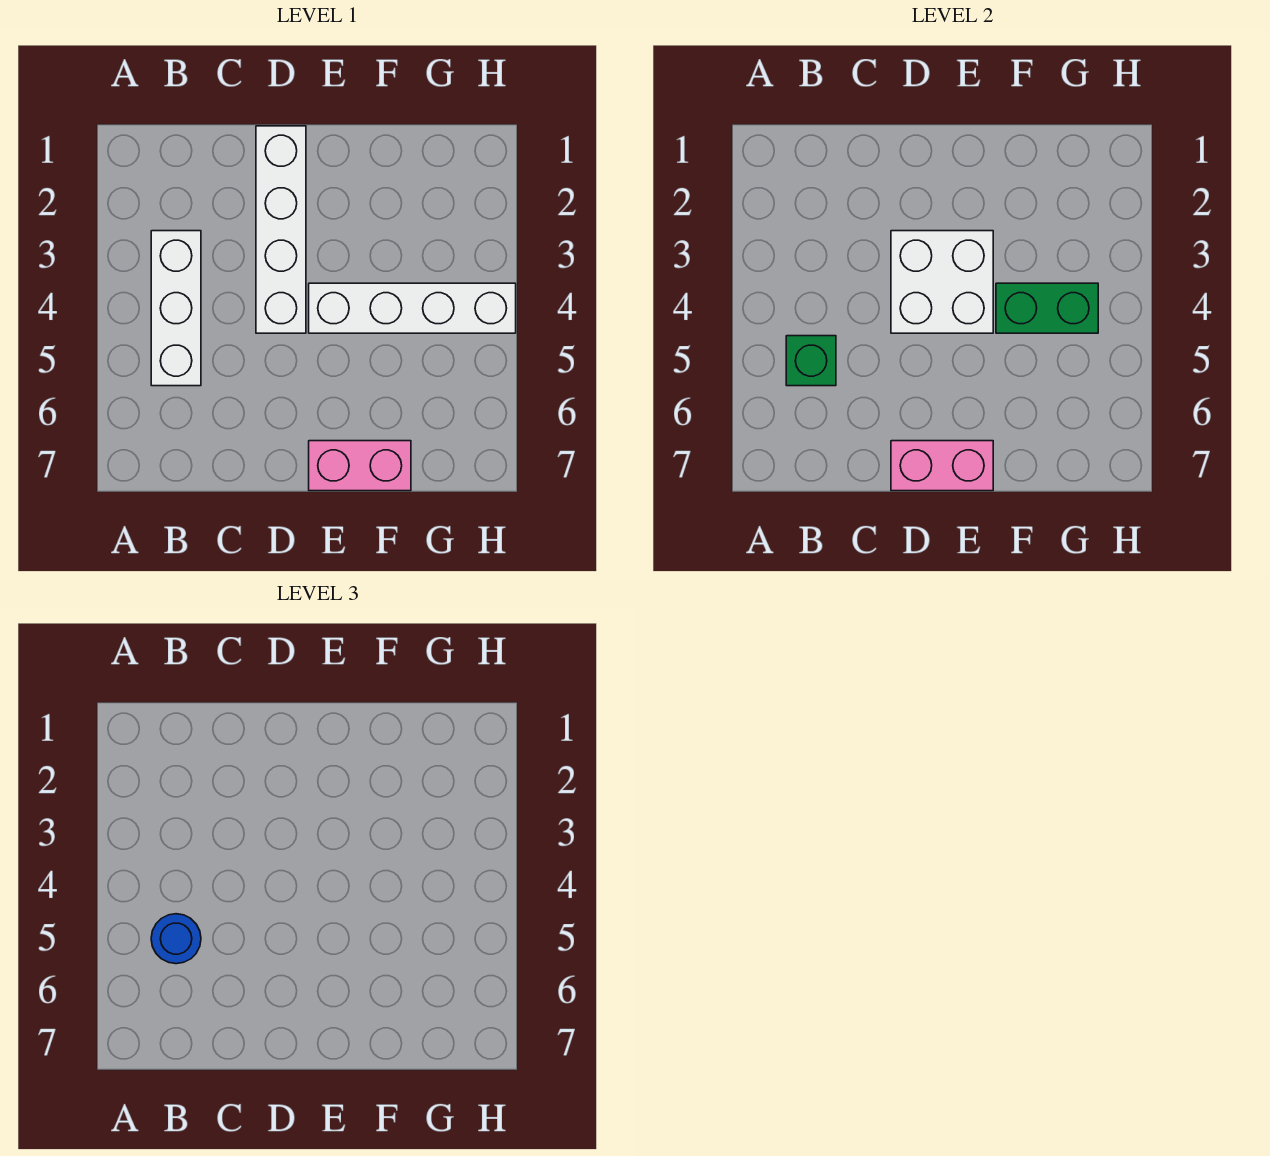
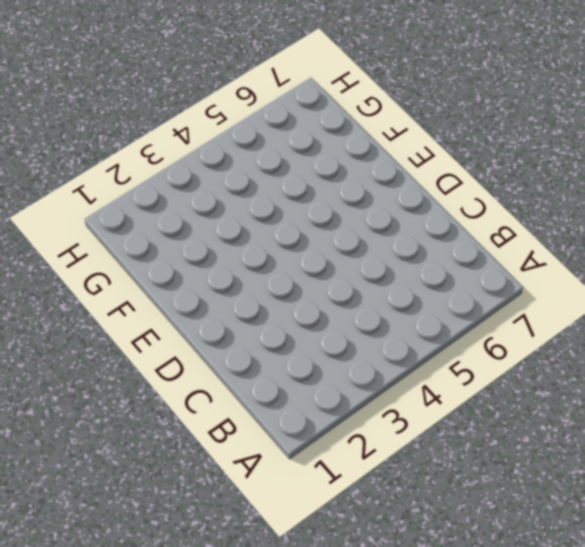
none -> white 1x3 brick [151,231,201,386]
none -> white 1x4 brick [256,126,306,333]

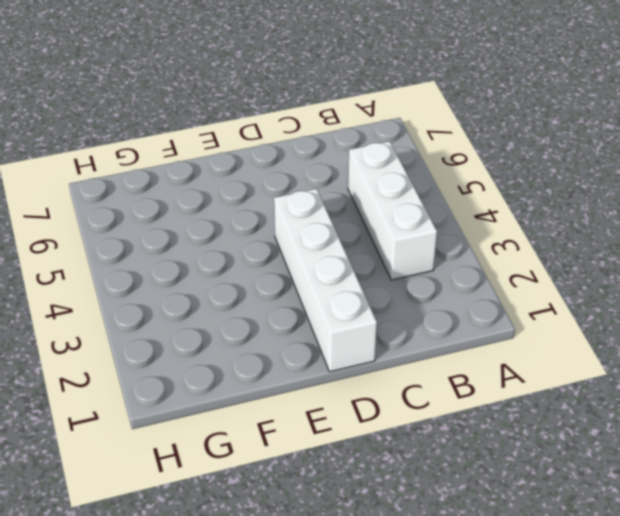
none -> white 1x4 brick [309,283,516,333]
none -> pink 1x2 brick [309,441,411,491]

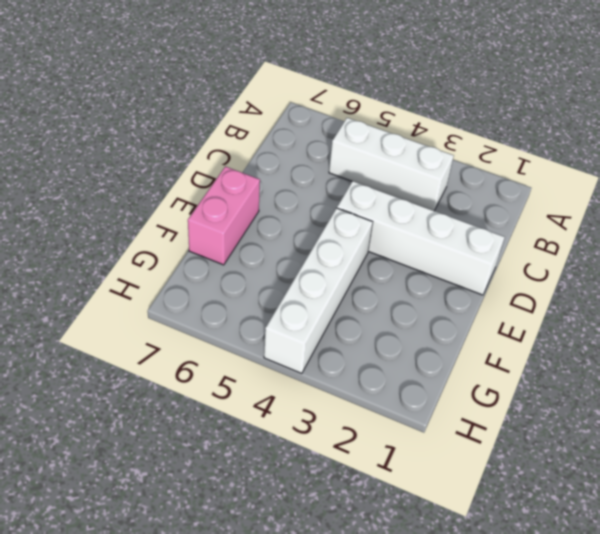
none -> green 1x1 brick [786,336,836,386]
none -> white 2x2 brick [891,231,993,333]

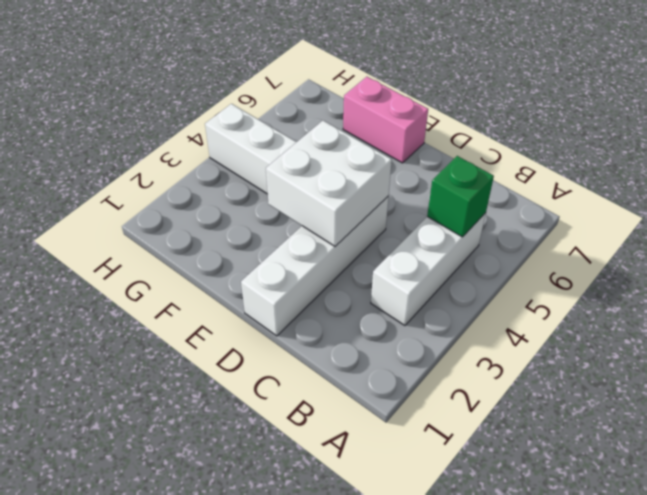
none -> pink 1x2 brick [891,441,993,491]
none -> green 1x2 brick [996,283,1098,333]

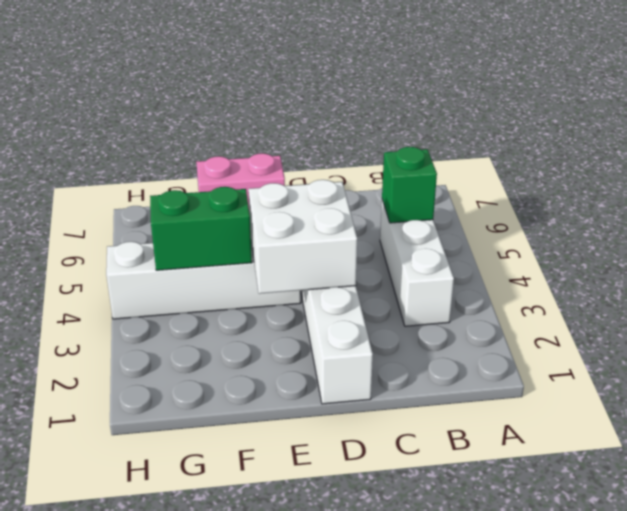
none -> pink 1x2 brick [891,441,993,491]
none -> blue 1x1 round brick [151,914,201,964]

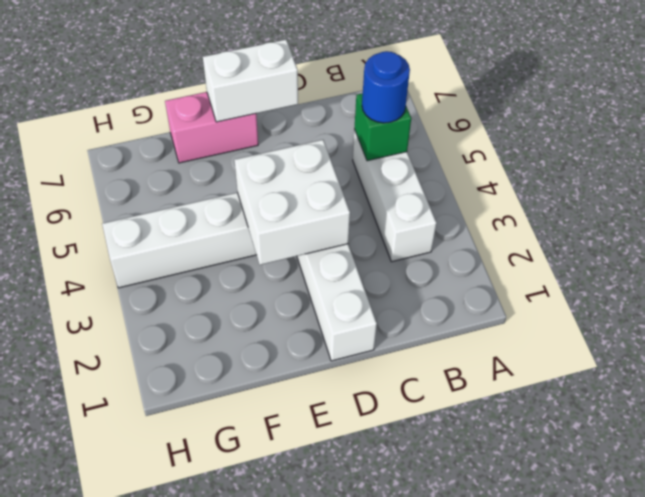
white 1x2 brick [203,40,298,122] -> pink 1x2 brick [891,441,993,491]
none -> green 1x2 brick [996,283,1098,333]

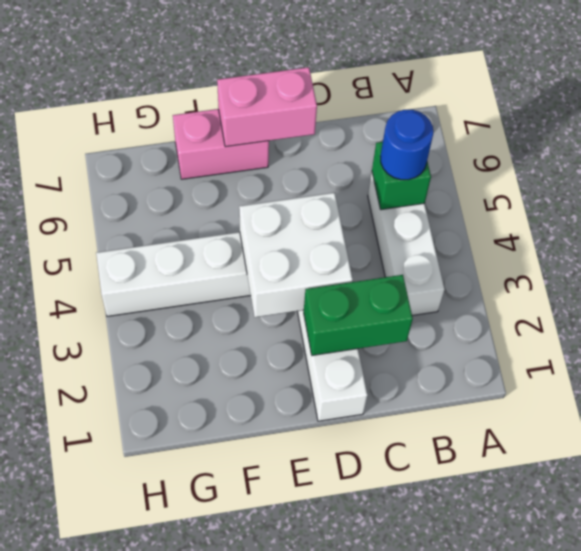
green 1x2 brick [304,275,413,355] -> green 1x2 brick moved to [996,283,1098,333]

